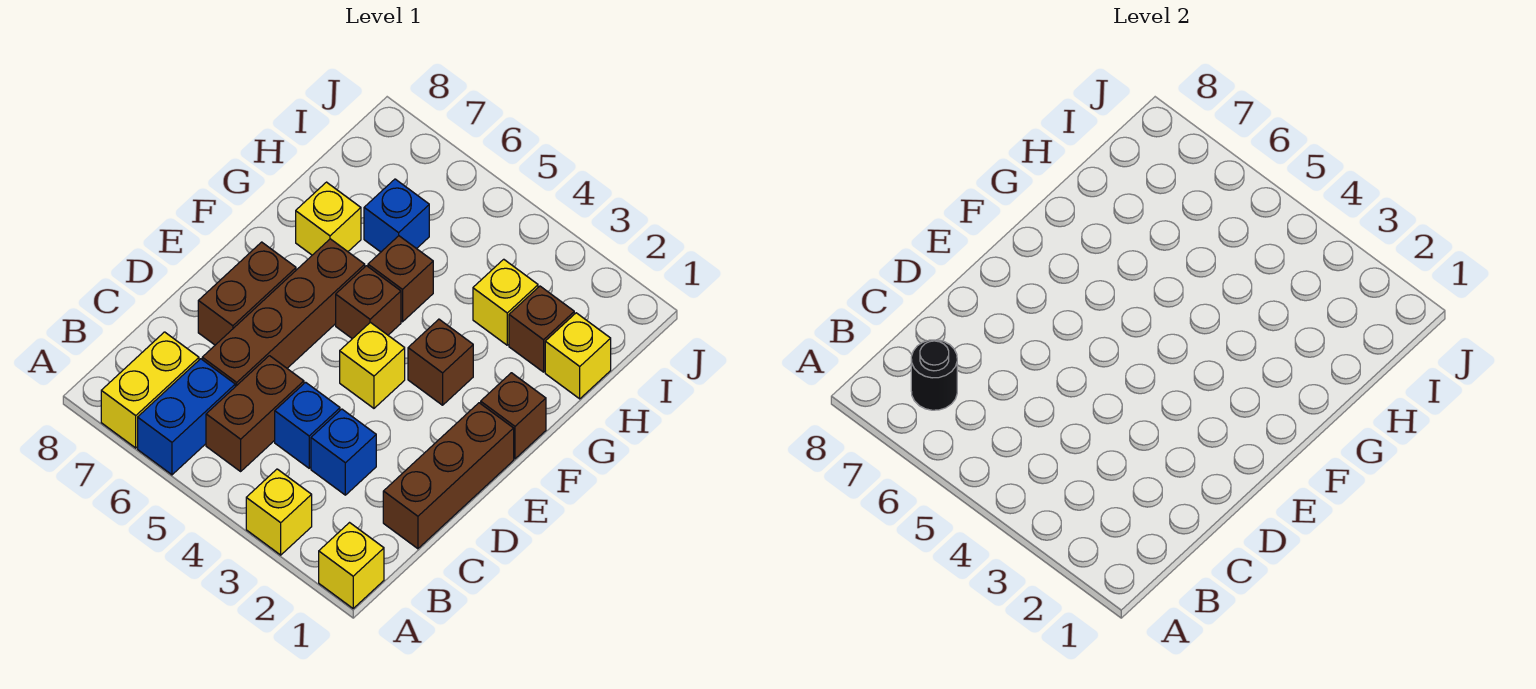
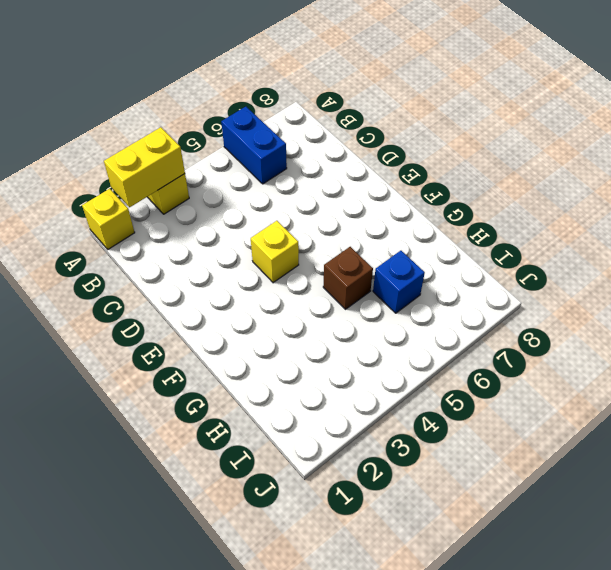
yellow 1x2 brick [104,127,185,207] -> yellow 1x2 brick turned to [101,332,199,448]
none -> brown 1x2 brick [206,356,304,471]
none -> brown 1x3 brick [383,403,514,549]
none -> blue 1x1 brick [311,409,376,495]

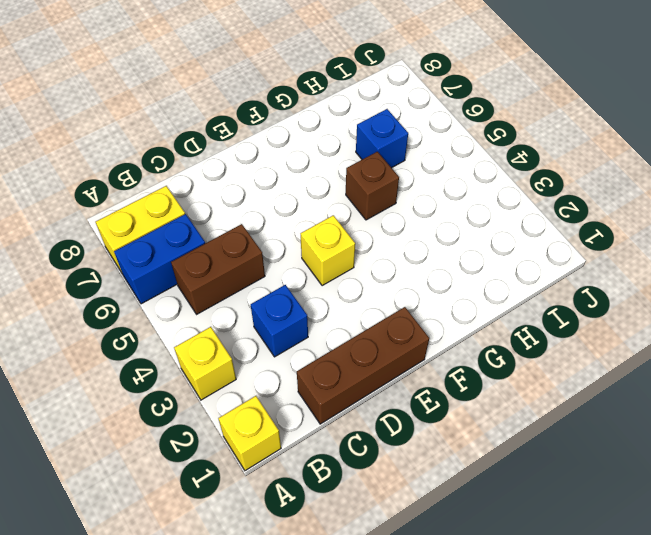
none -> blue 1x1 brick [275,382,340,468]
none -> brown 1x4 brick [202,239,365,387]
none -> brown 1x2 brick [198,242,296,345]

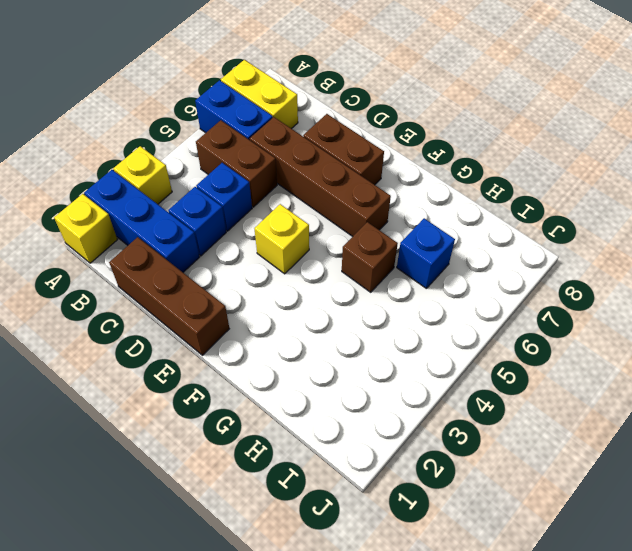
blue 1x3 brick [84,170,199,272] -> none
none -> brown 1x1 brick [481,373,546,459]
none -> brown 1x1 brick [408,319,473,405]
none -> brown 1x1 brick [336,266,401,339]

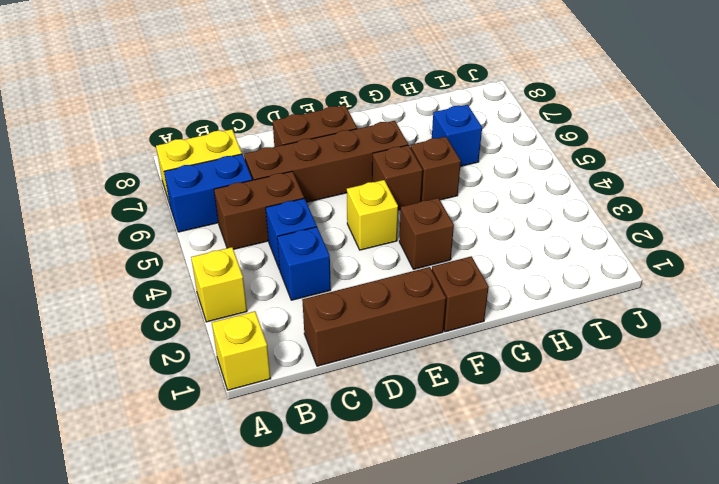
none -> yellow 1x1 brick [296,182,361,255]
none -> yellow 1x1 brick [545,313,611,399]
none -> brown 1x1 brick [509,286,574,372]

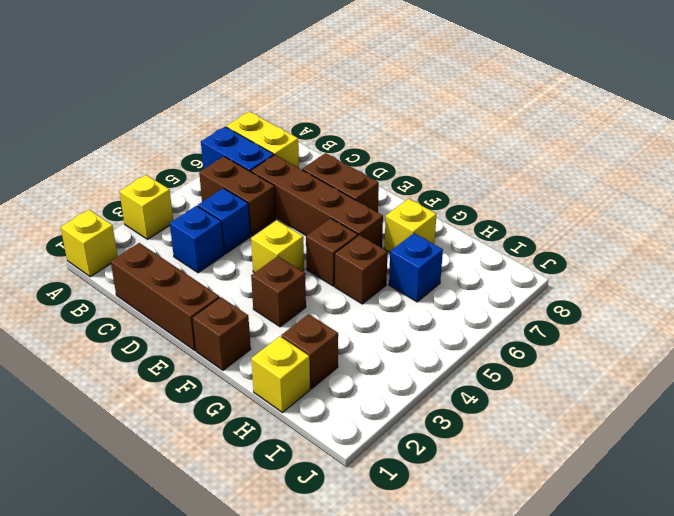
none -> yellow 1x1 brick [473,259,538,345]
none -> black 1x1 round brick [911,340,957,410]

